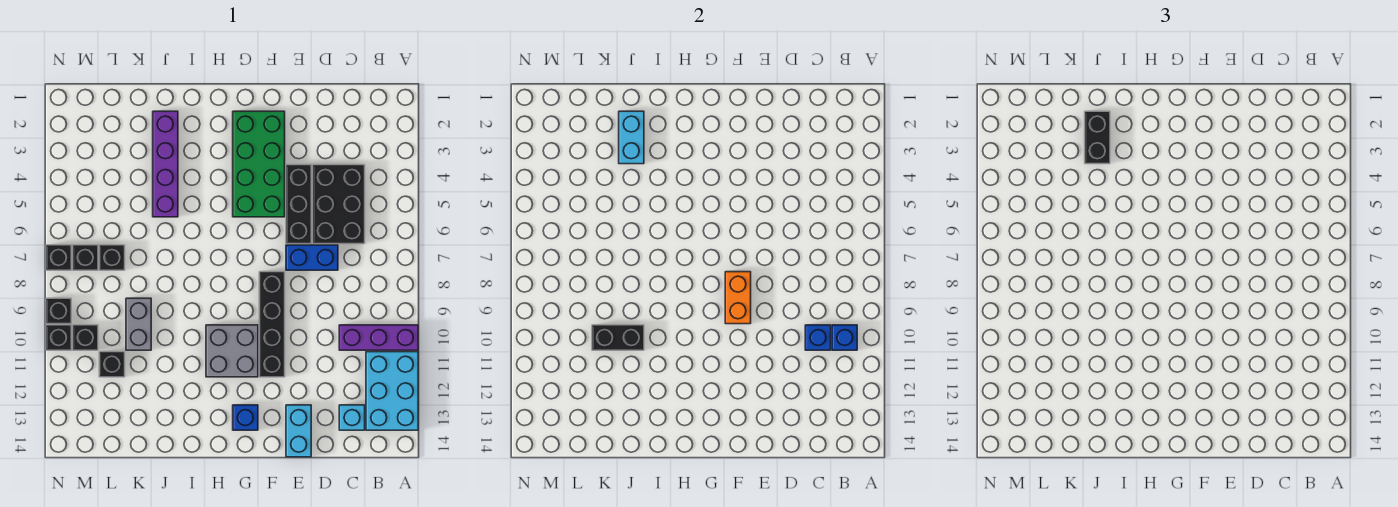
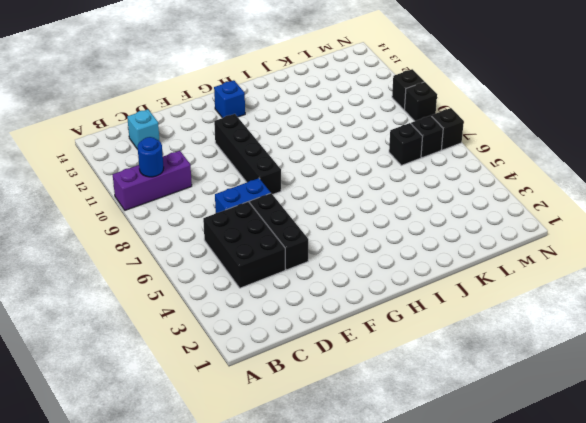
blue 1x1 round brick [138,137,164,177] -> blue 1x1 brick [832,325,857,350]
none -> cyan 2x3 brick [366,352,418,430]
none -> cyan 1x2 brick [286,405,311,457]
none -> green 2x4 brick [233,111,285,217]

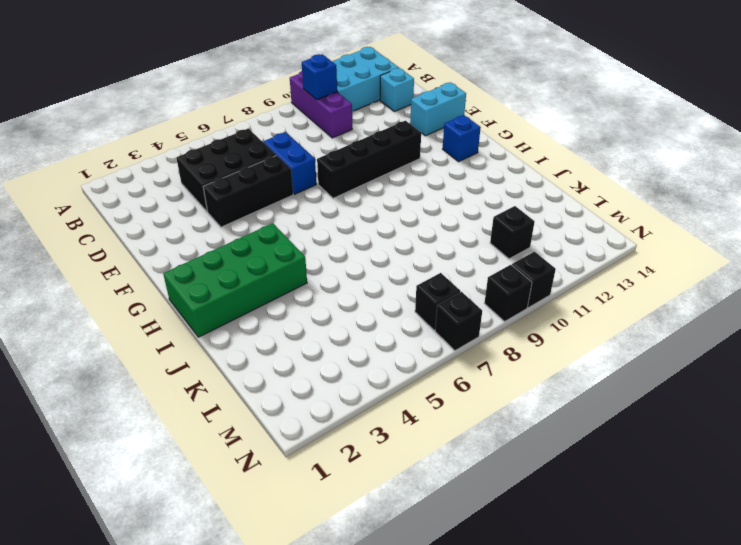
green 2x4 brick [163,223,307,337] -> green 2x4 brick moved to [233,111,285,217]
none -> grey 2x2 brick [206,325,258,377]
none -> purple 1x4 brick [153,111,178,217]
none -> grey 1x2 brick [126,298,151,350]

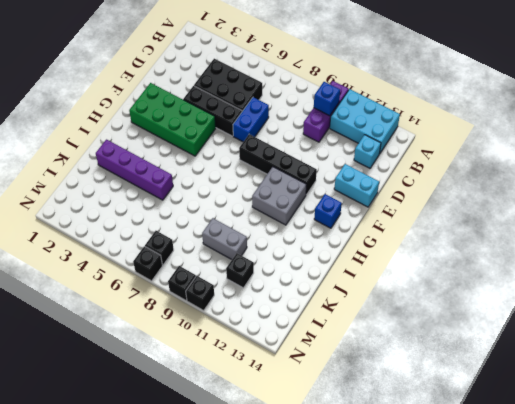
none -> black 1x1 brick [99,245,125,270]
none -> black 1x1 brick [73,325,98,350]
none -> blue 1x1 brick [805,325,831,350]

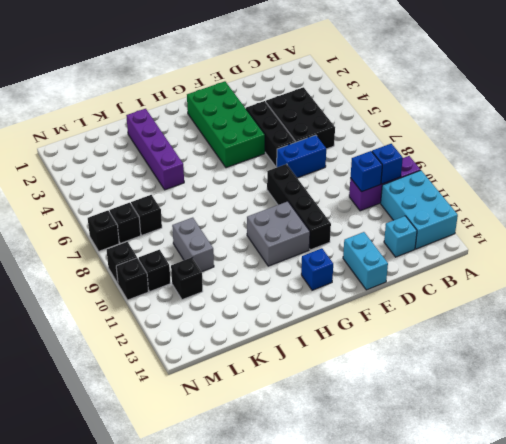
none -> orange 1x2 brick [725,272,751,324]
none -> cyan 1x2 brick [619,111,644,164]
none -> black 1x2 brick [592,325,644,350]

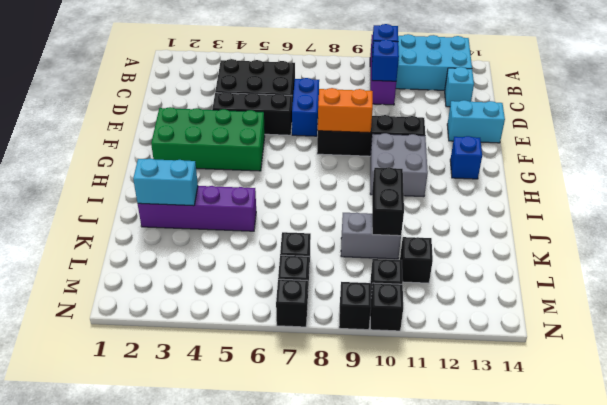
none -> black 1x2 brick [1085,111,1110,164]

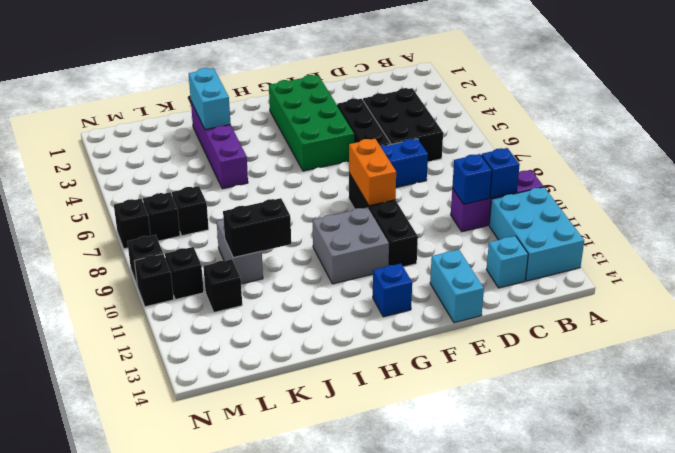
none -> black 1x2 brick [1085,111,1110,164]

